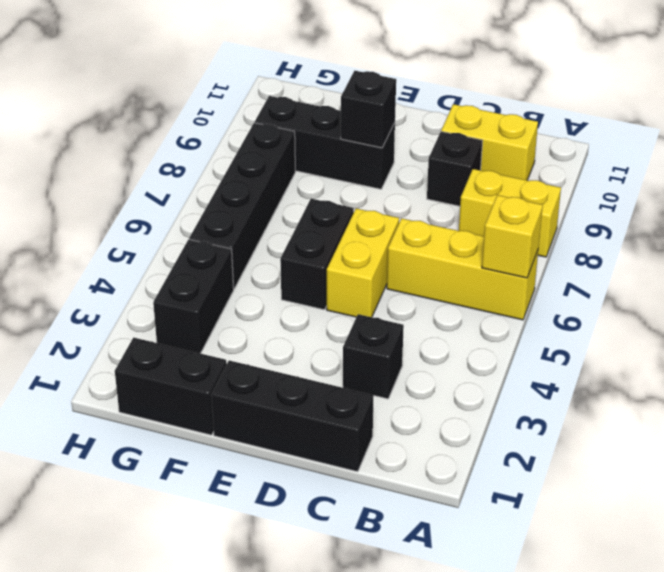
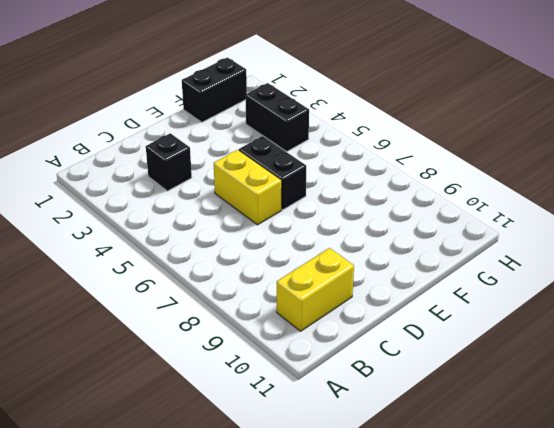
none -> yellow 1x3 brick [387,218,538,320]
none -> yellow 1x2 brick [459,169,561,257]
none -> black 1x3 brick [211,360,374,472]

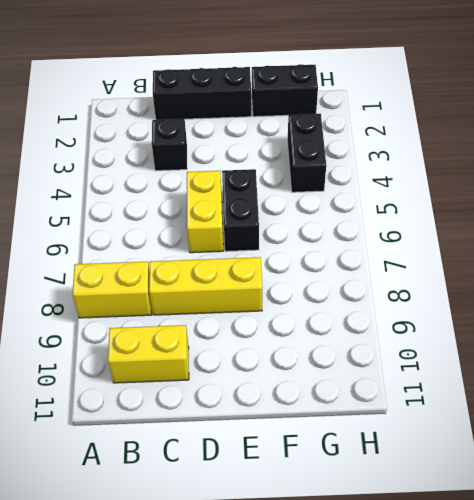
yellow 1x3 brick [149,257,262,315] -> yellow 1x3 brick moved to [387,218,538,320]
none -> black 1x1 brick [427,132,483,206]
none -> black 1x3 brick [255,96,395,189]
none -> black 1x4 brick [189,123,295,289]

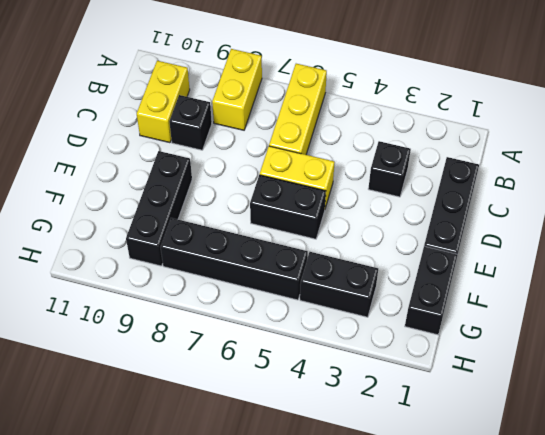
none -> yellow 1x1 brick [482,195,543,278]
none -> black 1x1 brick [341,71,396,148]

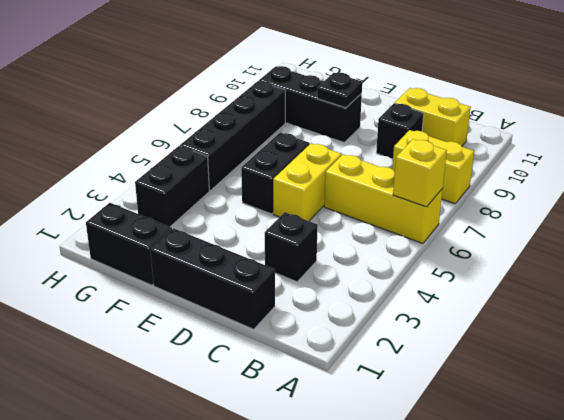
black 1x1 plate [317,73,362,108] -> black 1x1 brick [341,71,396,148]

